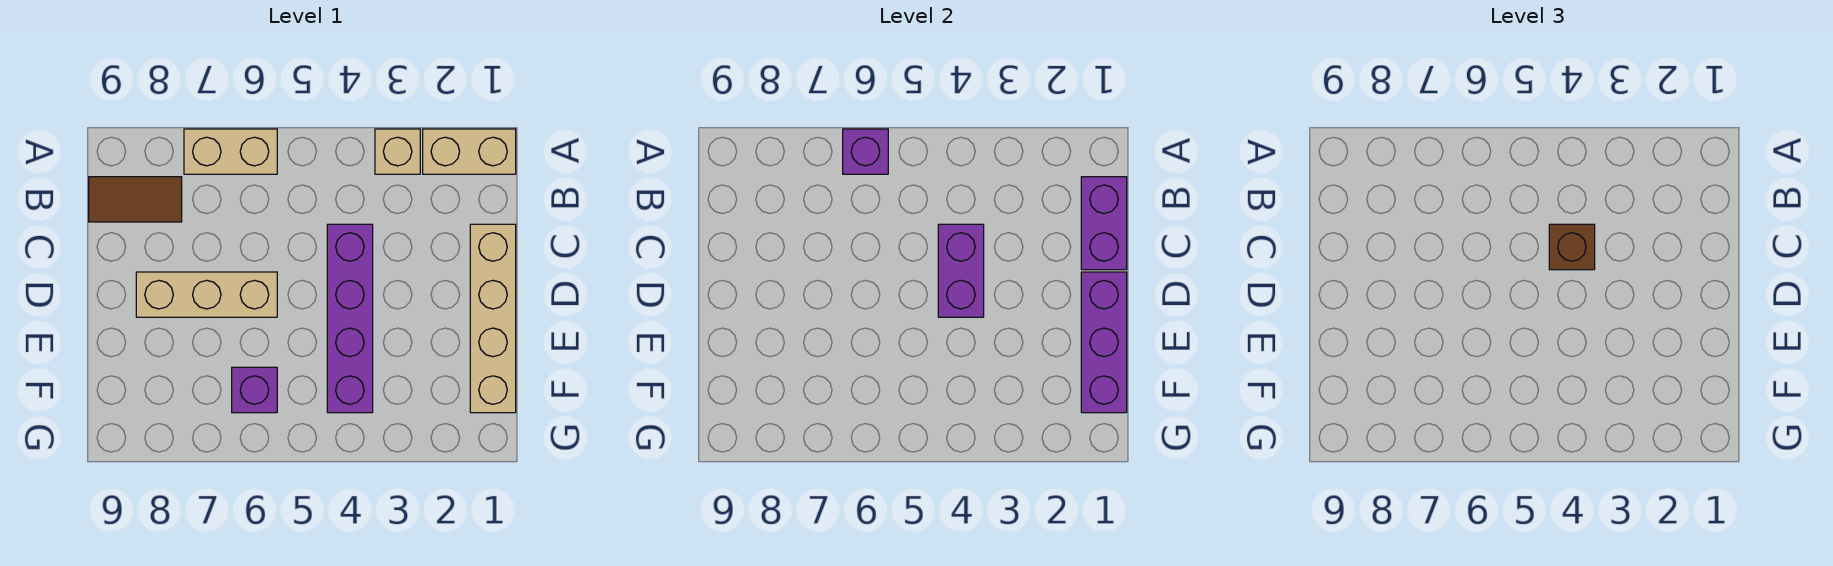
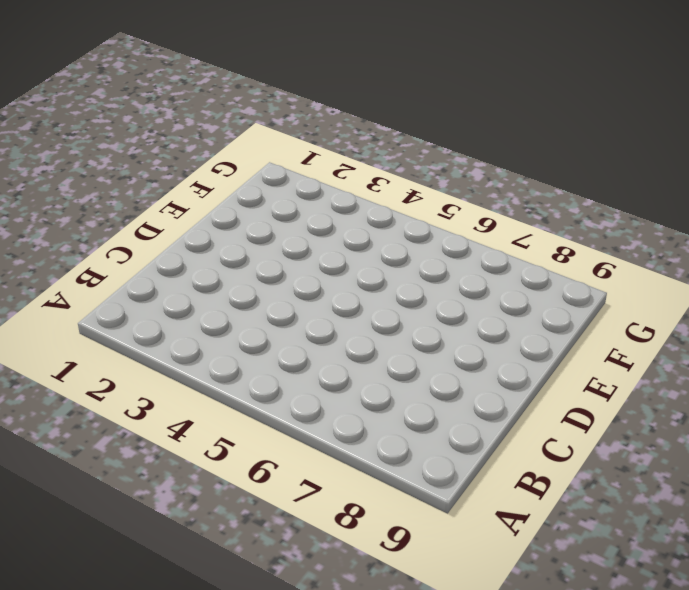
none -> tan 1x2 brick [423,129,516,174]
none -> tan 1x1 brick [375,129,420,174]
none -> tan 1x2 brick [184,129,277,174]

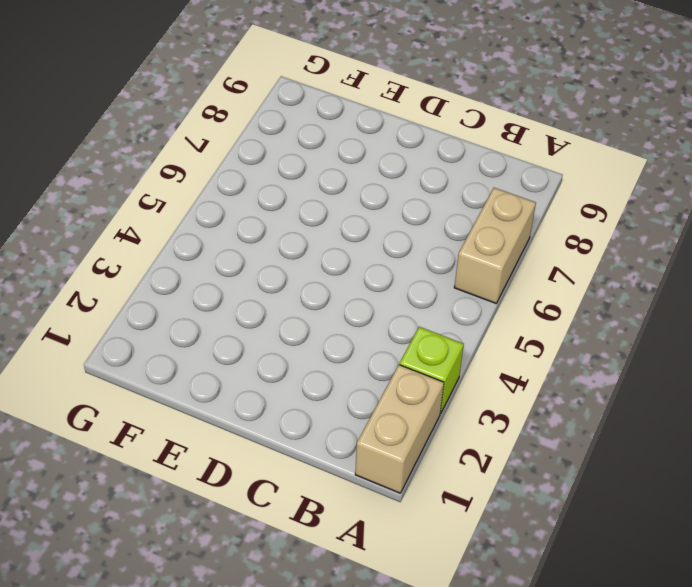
lime 1x1 brick [400,327,464,413] -> tan 1x1 brick [375,129,420,174]
none -> brown 1x2 tile [89,177,182,222]
none -> tan 1x4 brick [470,224,516,413]
none -> purple 1x4 brick [327,224,373,413]

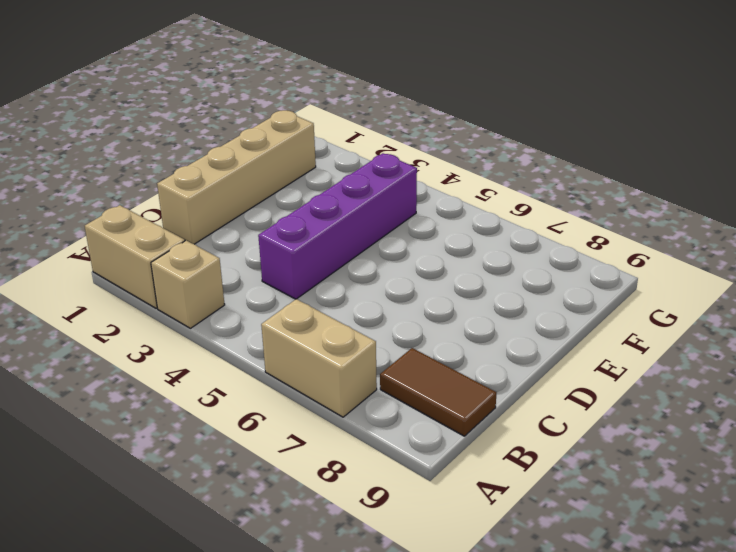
none -> tan 1x3 brick [136,272,277,317]
none -> purple 1x1 brick [232,367,277,413]
none -> purple 1x1 brick [843,129,888,174]

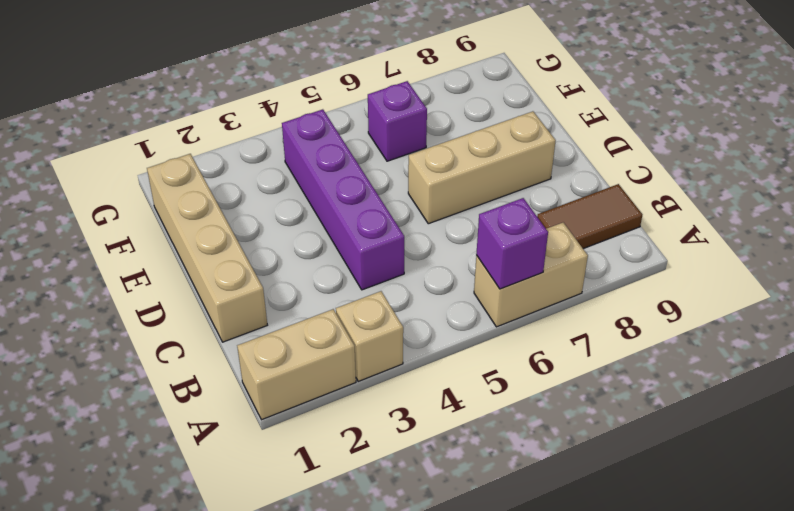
none -> purple 1x2 brick [1081,177,1127,270]
none -> purple 1x2 brick [938,224,984,317]
none -> purple 1x3 brick [1081,272,1127,413]

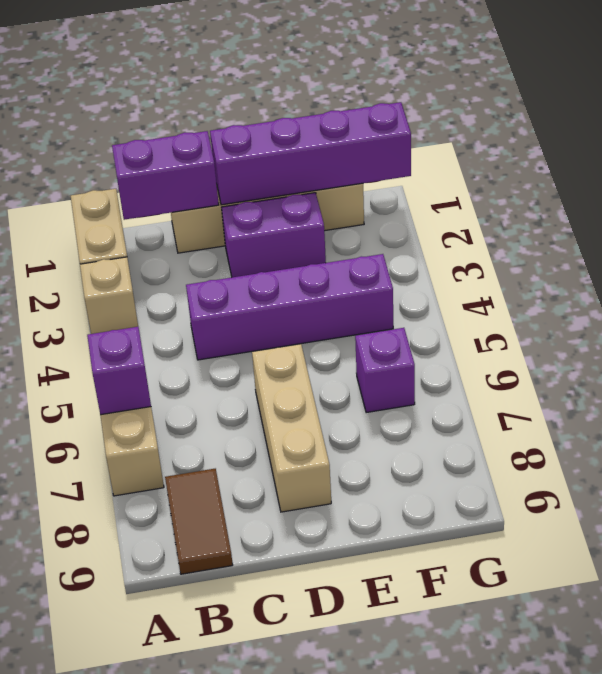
purple 1x4 brick [210,102,411,205] -> purple 1x3 brick [1081,272,1127,413]
purple 1x2 brick [222,193,326,277] -> purple 1x2 brick moved to [938,224,984,317]
none -> brown 1x1 brick [1549,224,1595,270]

